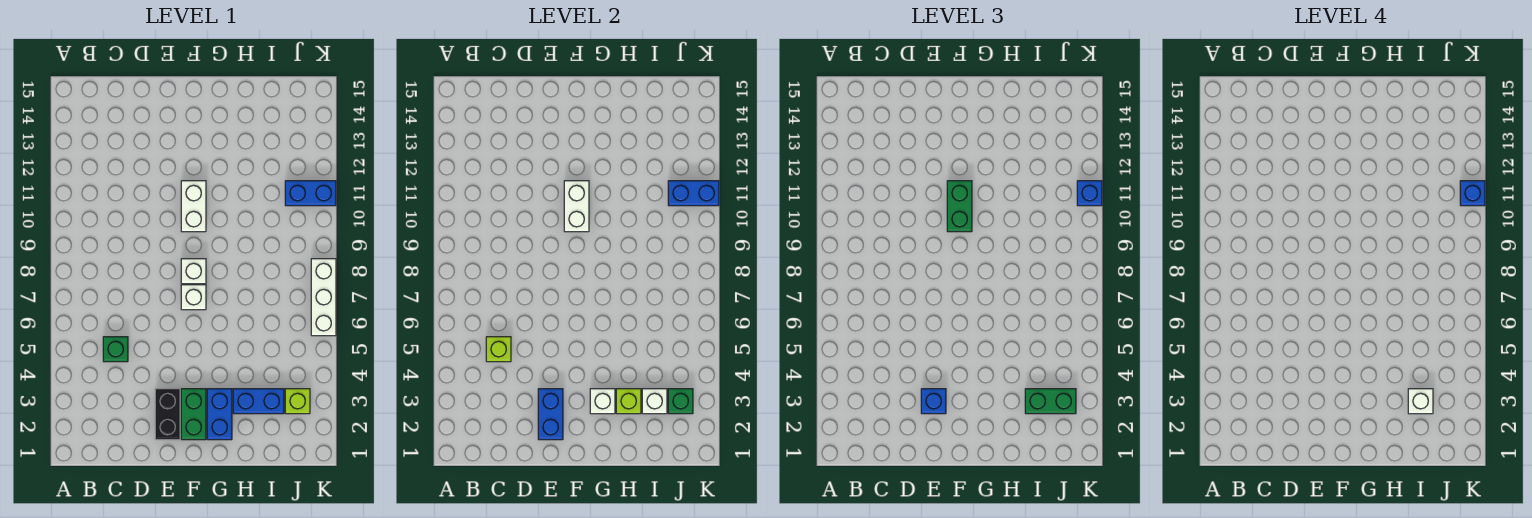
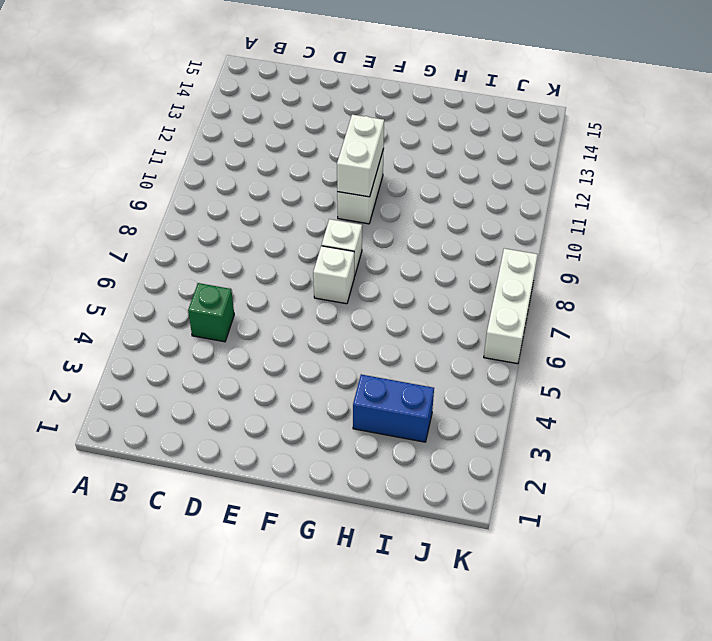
none -> black 1x2 brick [155,389,180,440]
none -> green 1x2 brick [181,389,206,440]
none -> blue 1x2 brick [207,389,232,440]

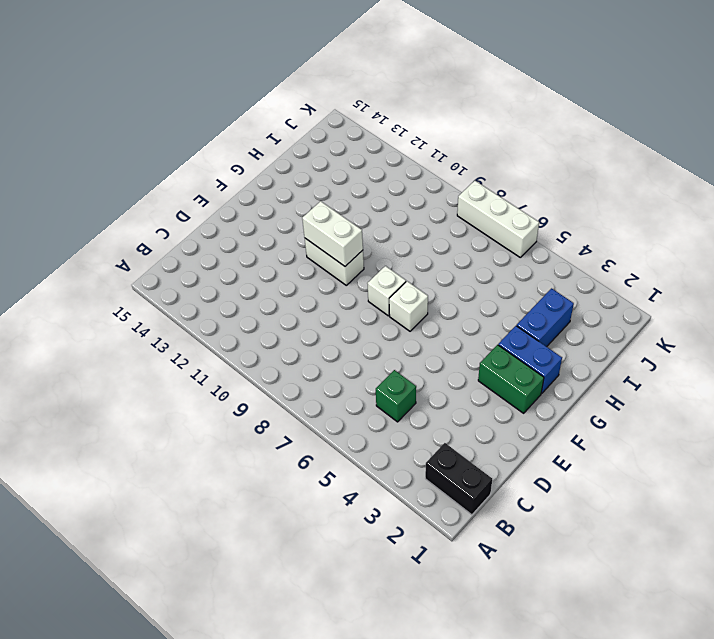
black 1x2 brick [425,443,492,515] -> black 1x2 brick moved to [155,389,180,440]
none -> lime 1x1 brick [285,389,310,414]
none -> blue 1x2 brick [285,181,336,206]
none -> lime 1x1 brick [486,337,511,362]

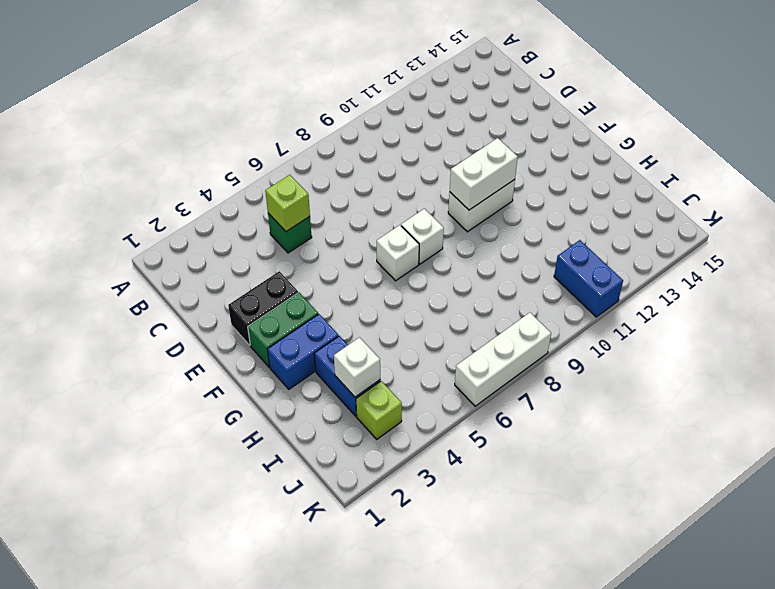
none -> blue 1x2 brick [538,389,563,440]
none -> white 1x1 brick [590,389,615,414]
none -> lime 1x1 brick [616,389,641,414]

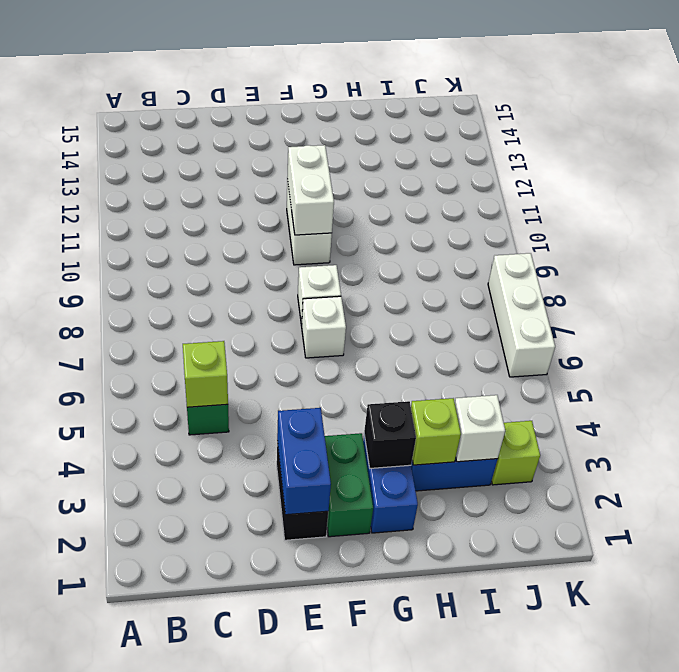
black 1x1 brick [364,401,416,468] -> white 1x1 brick [590,389,615,414]
none -> blue 1x2 brick [285,181,336,206]
none -> green 1x1 brick [668,389,693,414]
none -> blue 1x2 brick [668,181,719,206]

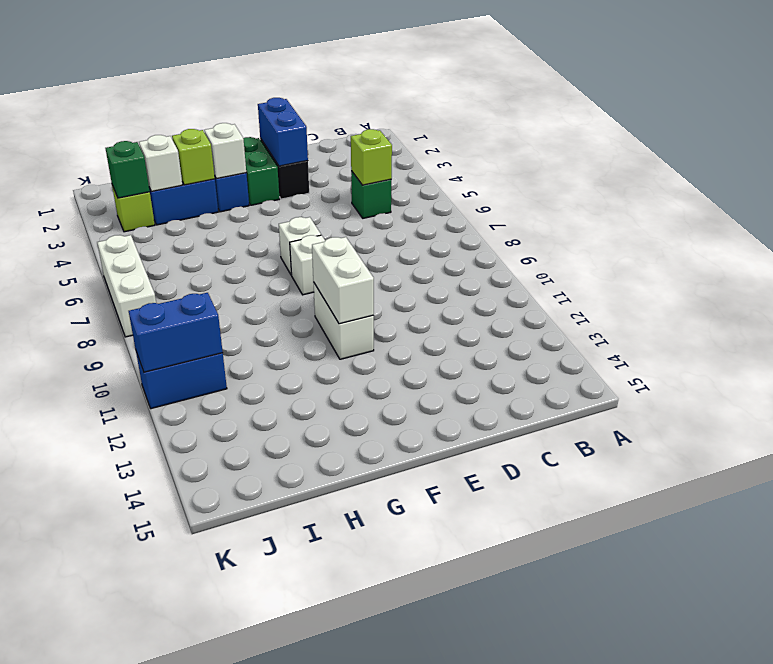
none -> blue 1x1 brick [921,389,946,414]
none -> green 1x2 brick [947,181,972,232]
none -> green 1x2 brick [1025,389,1076,414]

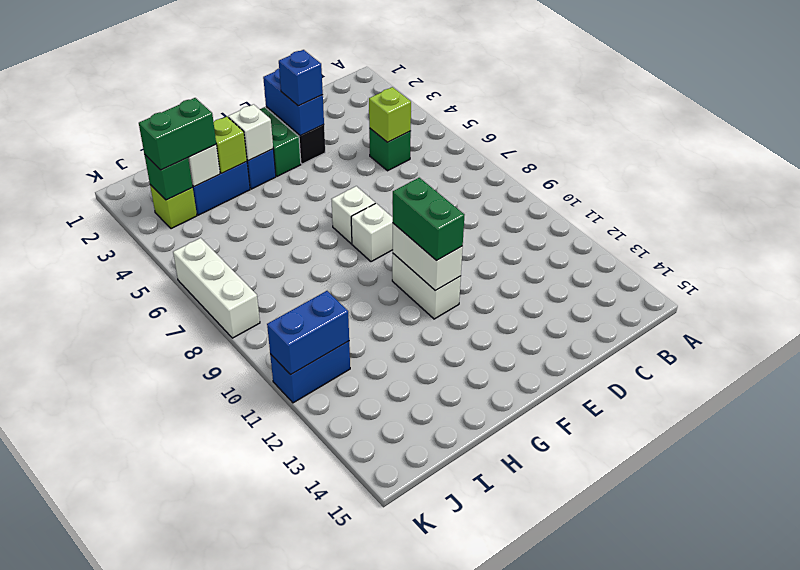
none -> blue 1x1 brick [1077,181,1102,206]
none -> white 1x1 brick [1408,389,1433,414]
none -> blue 1x1 brick [1460,181,1485,206]

